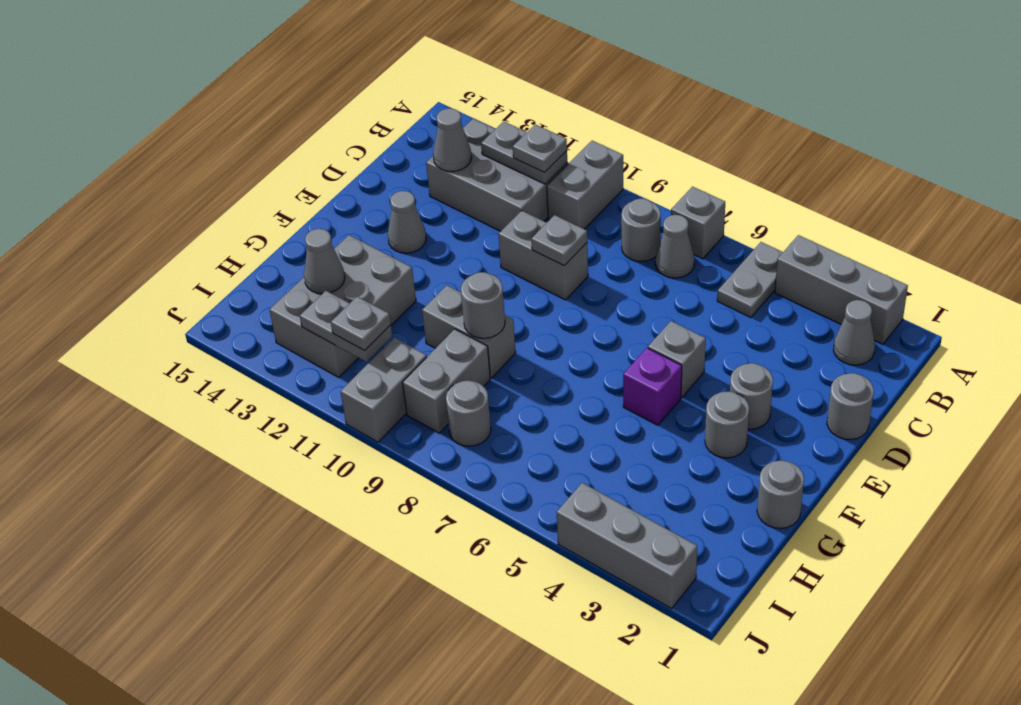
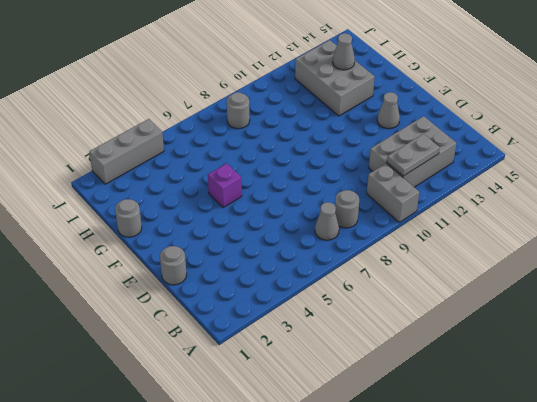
none -> grey 1x3 brick [775,235,908,344]
none -> grey 1x2 plate [717,242,783,318]
none -> grey 1x1 brick [671,187,725,259]
none -> grey 1x1 cone [833,300,875,365]

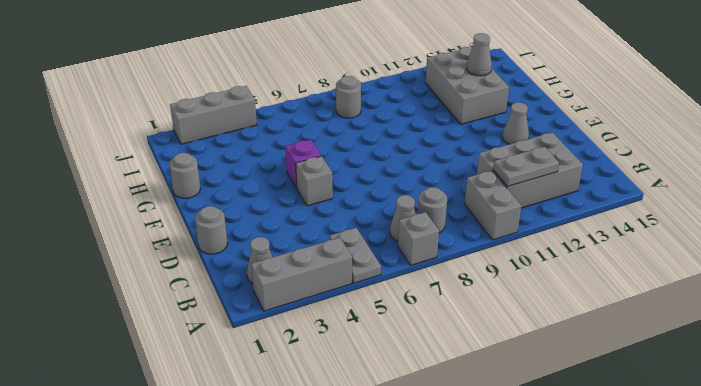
none -> grey 1x2 brick [498,211,588,300]
none -> grey 1x1 round brick [730,363,773,429]
none -> grey 1x1 round brick [705,391,749,458]
none -> grey 1x2 brick [422,285,516,378]

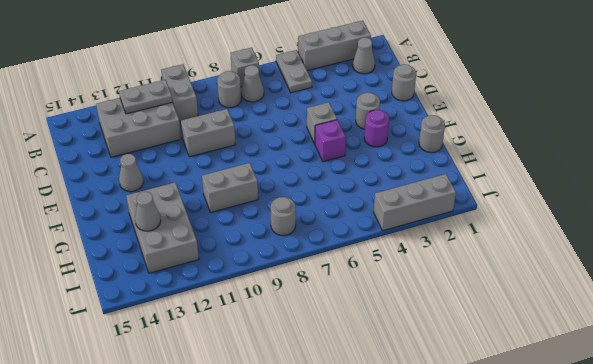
purple 1x1 round brick [364,110,389,147] -> grey 1x1 round brick [705,391,749,458]
none -> grey 1x2 brick [402,329,490,433]
none -> grey 1x2 brick [341,338,427,442]
none -> grey 1x1 cone [433,108,472,171]
none -> grey 1x1 plate [531,215,587,266]

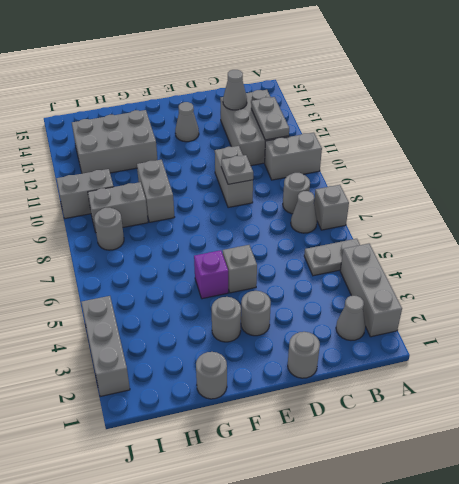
none -> grey 1x1 round brick [461,272,505,338]
none -> grey 1x1 cone [304,229,345,294]
none -> grey 1x2 plate [300,291,392,362]
none -> grey 1x1 plate [513,124,567,173]

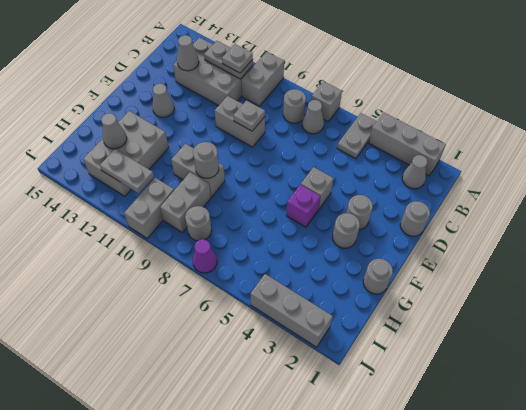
purple 1x1 cone [193,239,217,273] -> none
none -> grey 1x1 plate [331,297,391,351]

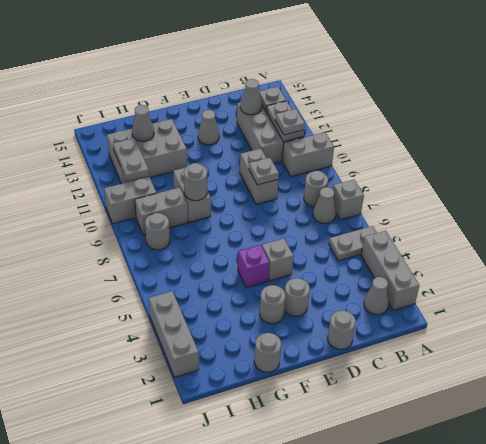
grey 1x1 plate [259,87,286,112] -> grey 1x1 plate moved to [331,297,391,351]

